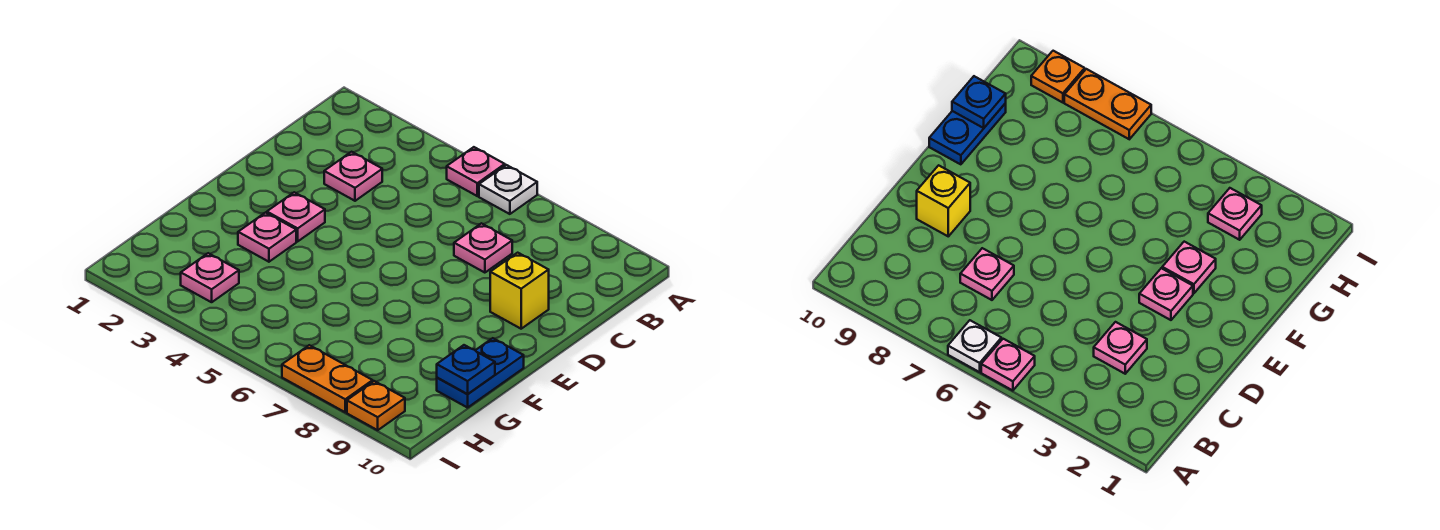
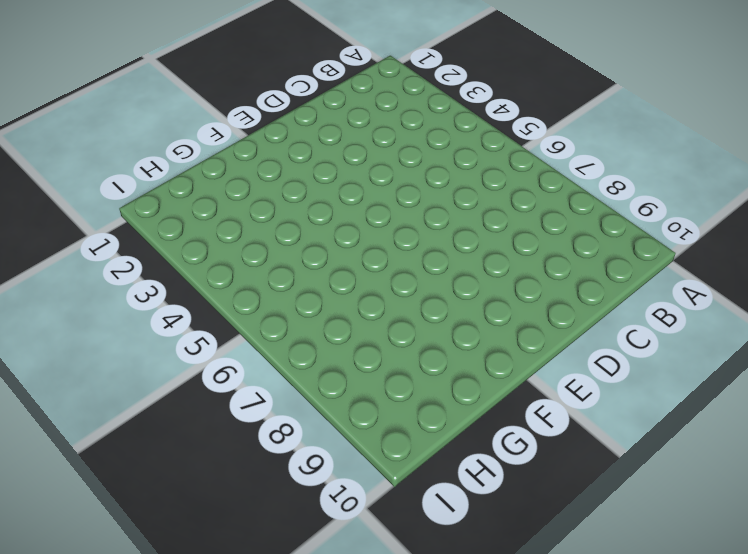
none -> pink 1x1 plate [447,147,505,196]
none -> white 1x1 plate [479,165,537,214]
none -> pink 1x1 plate [324,152,382,201]

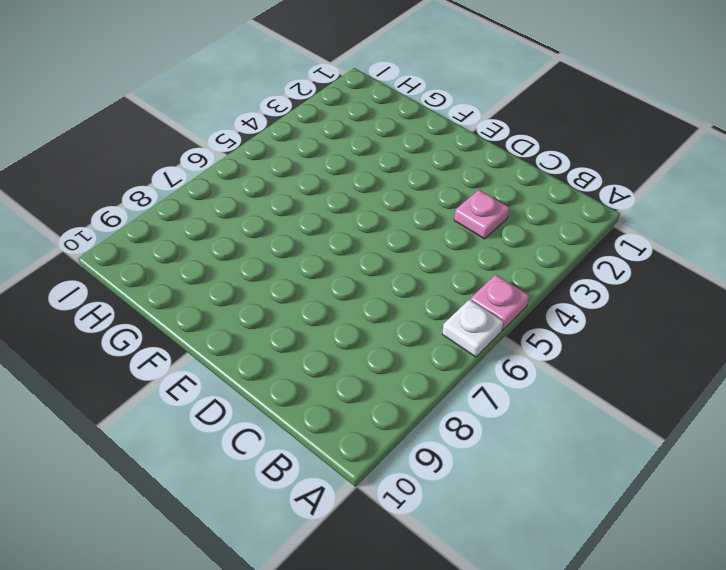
none -> pink 1x1 plate [454,223,512,273]
none -> yellow 1x1 brick [490,253,549,329]
none -> pink 1x1 plate [267,192,325,241]

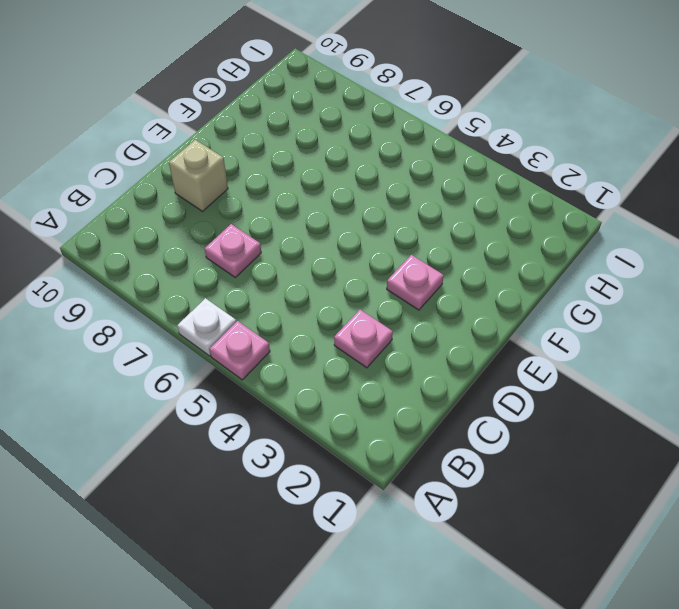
tan 1x1 brick [169,140,228,211] -> yellow 1x1 brick [490,253,549,329]
none -> pink 1x1 plate [238,213,296,262]
none -> blue 1x2 plate [437,338,524,408]
none -> pink 1x1 plate [181,253,239,302]

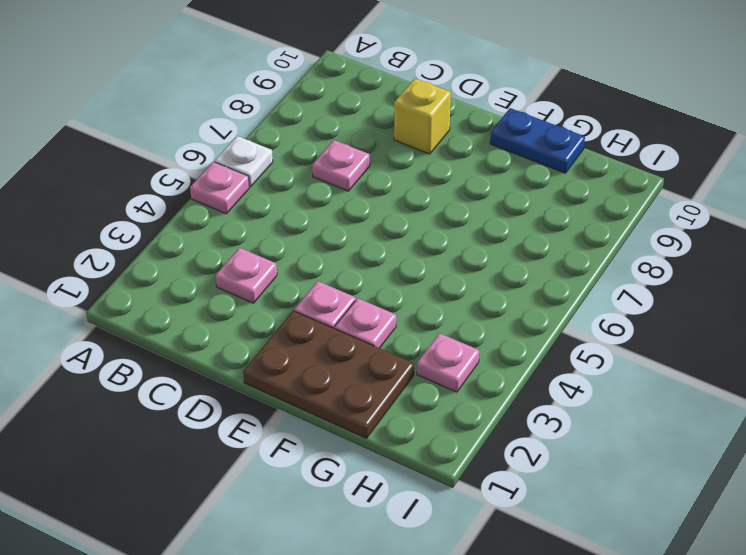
brown 2x3 plate [243,311,414,438] -> none
none -> orange 1x2 plate [282,345,373,412]
none -> orange 1x1 plate [347,381,405,430]
none -> blue 1x1 plate [437,345,495,394]

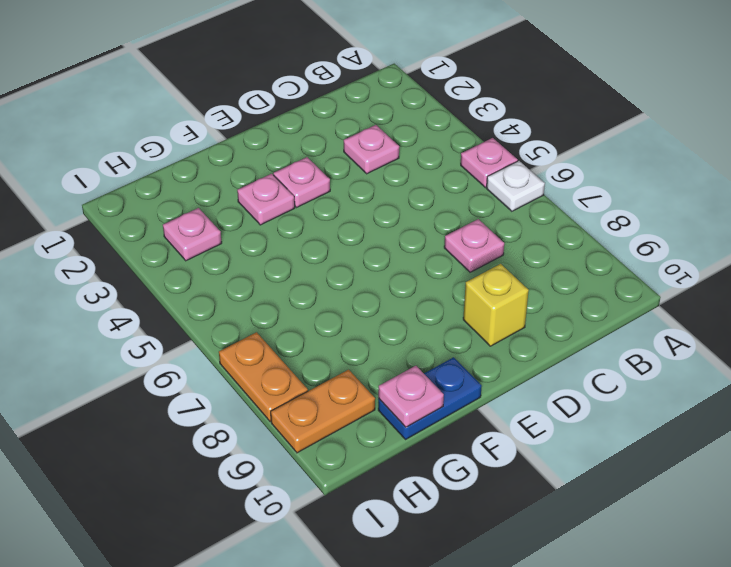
pink 1x1 plate [378,366,444,427] -> blue 1x1 plate [437,345,495,394]
orange 1x2 plate [271,370,375,453] -> orange 1x1 plate [347,381,405,430]

